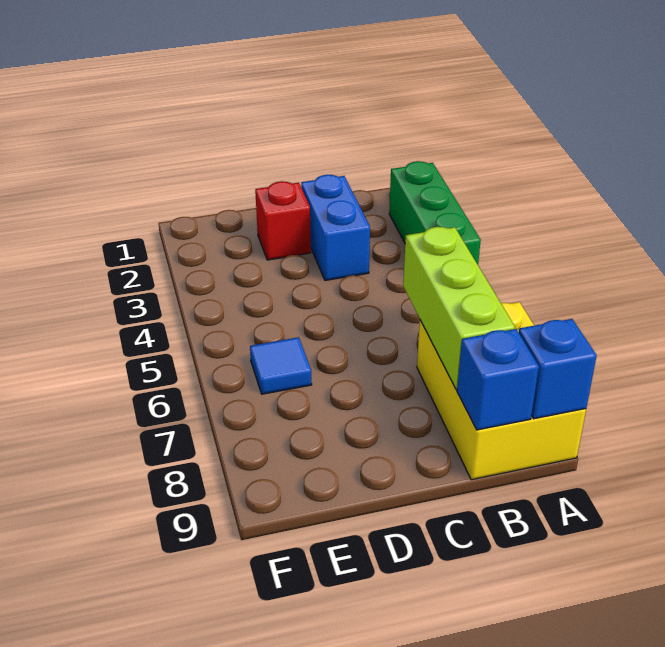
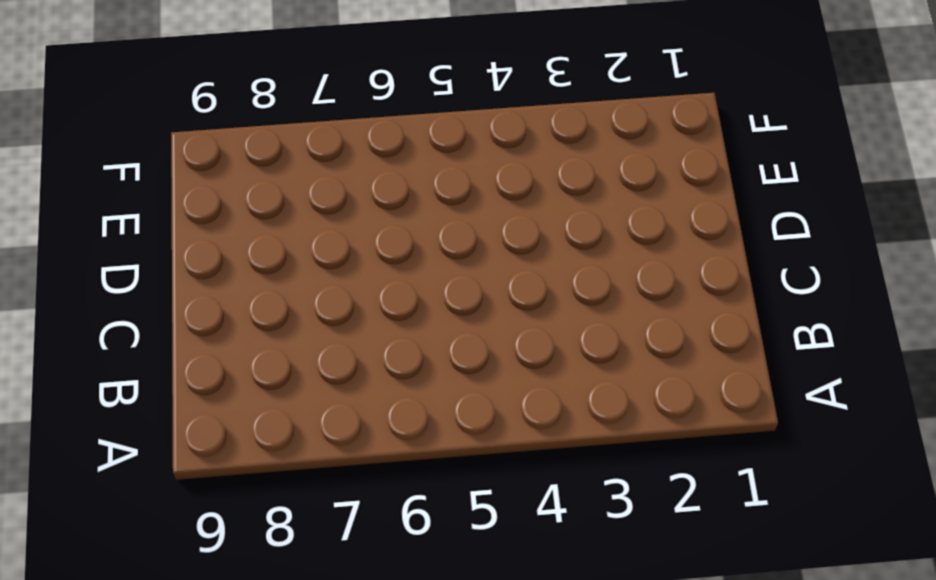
none -> green 1x3 brick [389,161,481,264]
none -> yellow 2x3 brick [417,302,586,480]

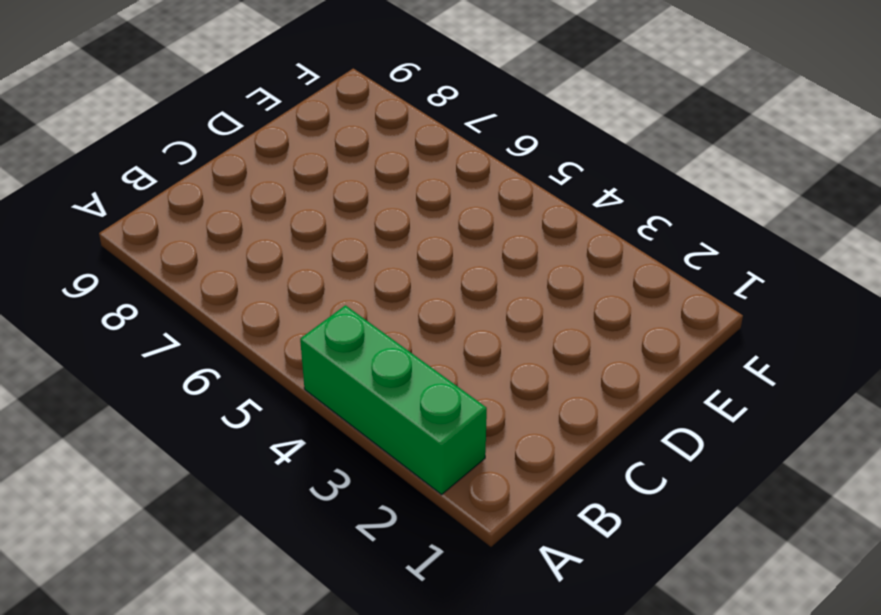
none -> yellow 2x3 brick [417,302,586,480]
none -> blue 1x2 brick [301,175,370,280]

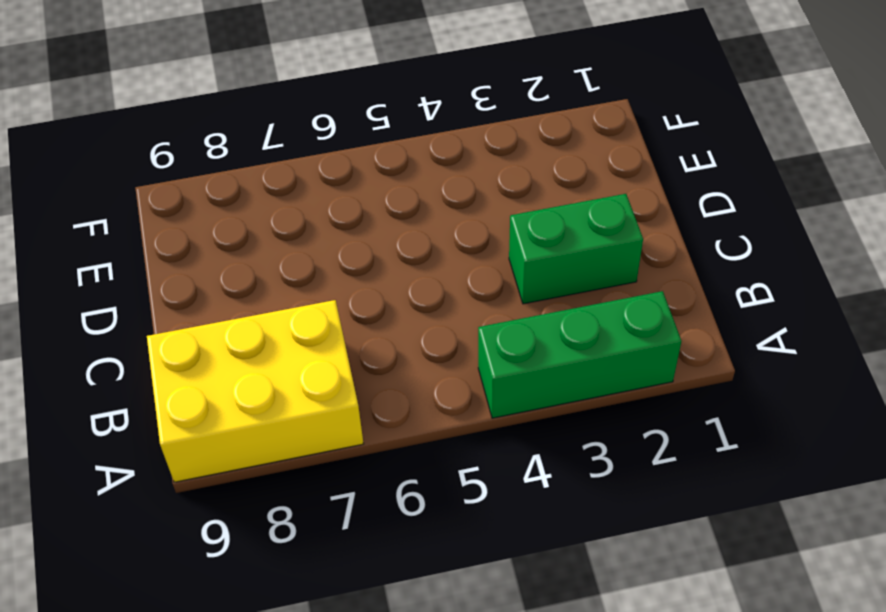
green 1x2 brick [509,194,643,304] -> blue 1x2 brick [301,175,370,280]
none -> red 1x1 brick [255,181,311,260]
none -> blue 1x1 tile [250,337,312,394]

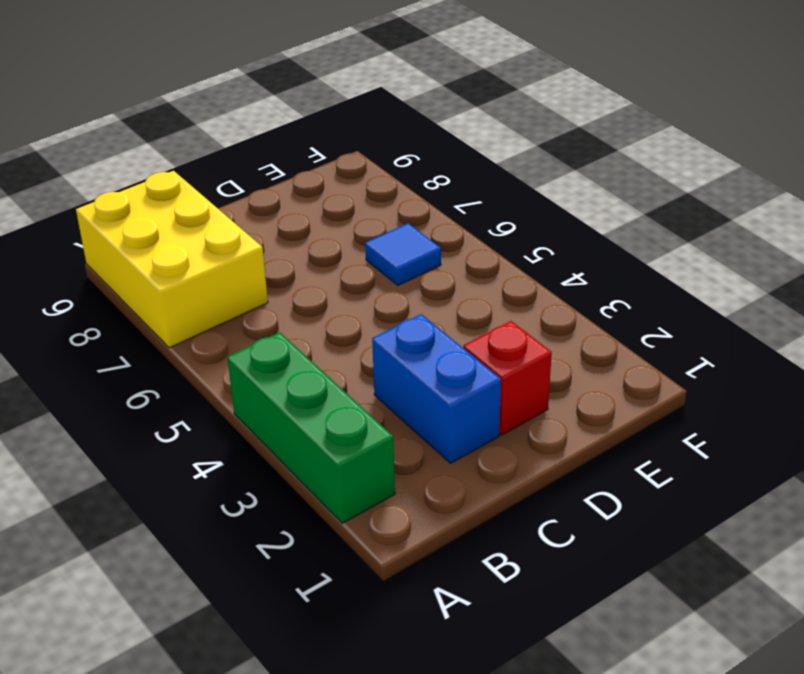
none -> blue 1x1 brick [519,319,597,419]
none -> lime 1x3 brick [403,227,515,390]

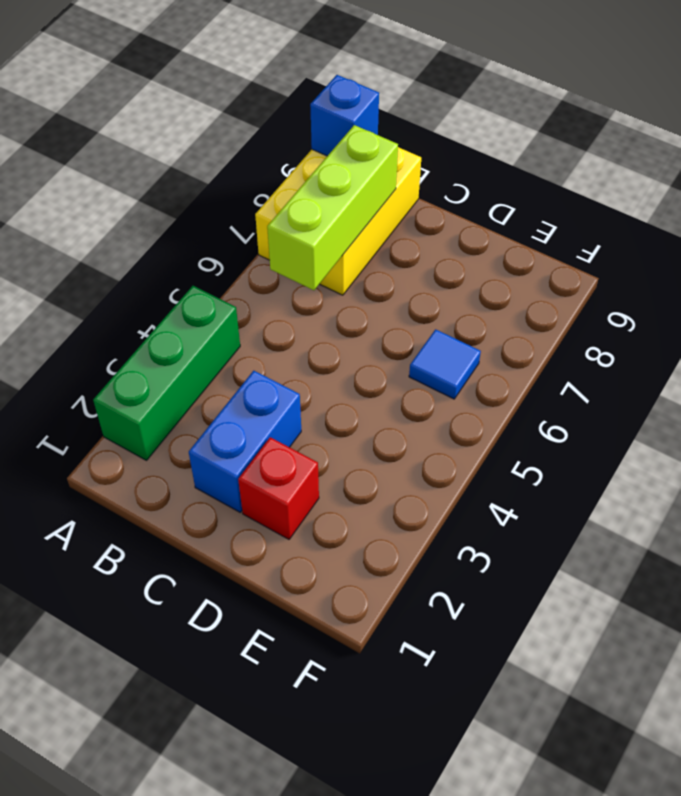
none -> blue 1x1 brick [457,329,539,430]

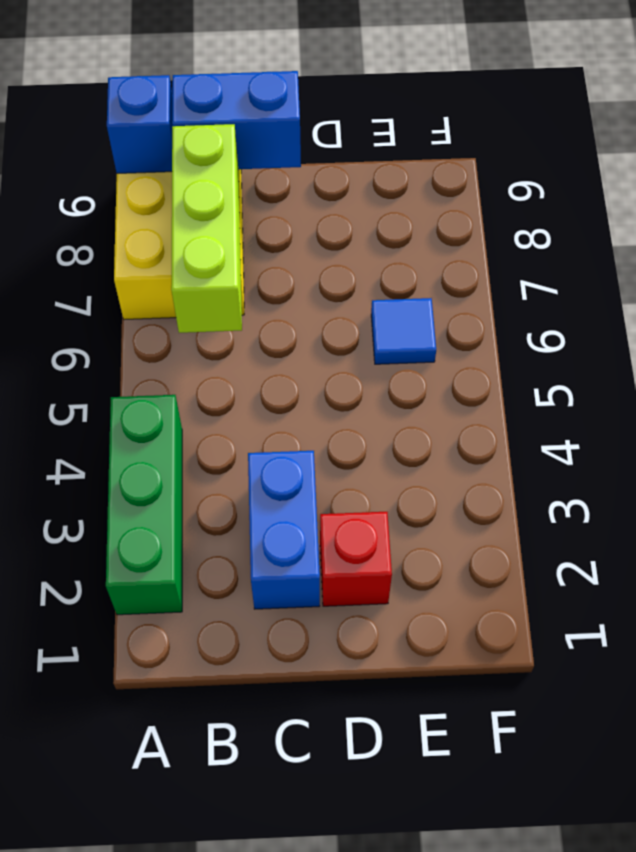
blue 1x2 brick [172,71,301,169] -> blue 1x1 brick [457,329,539,430]

